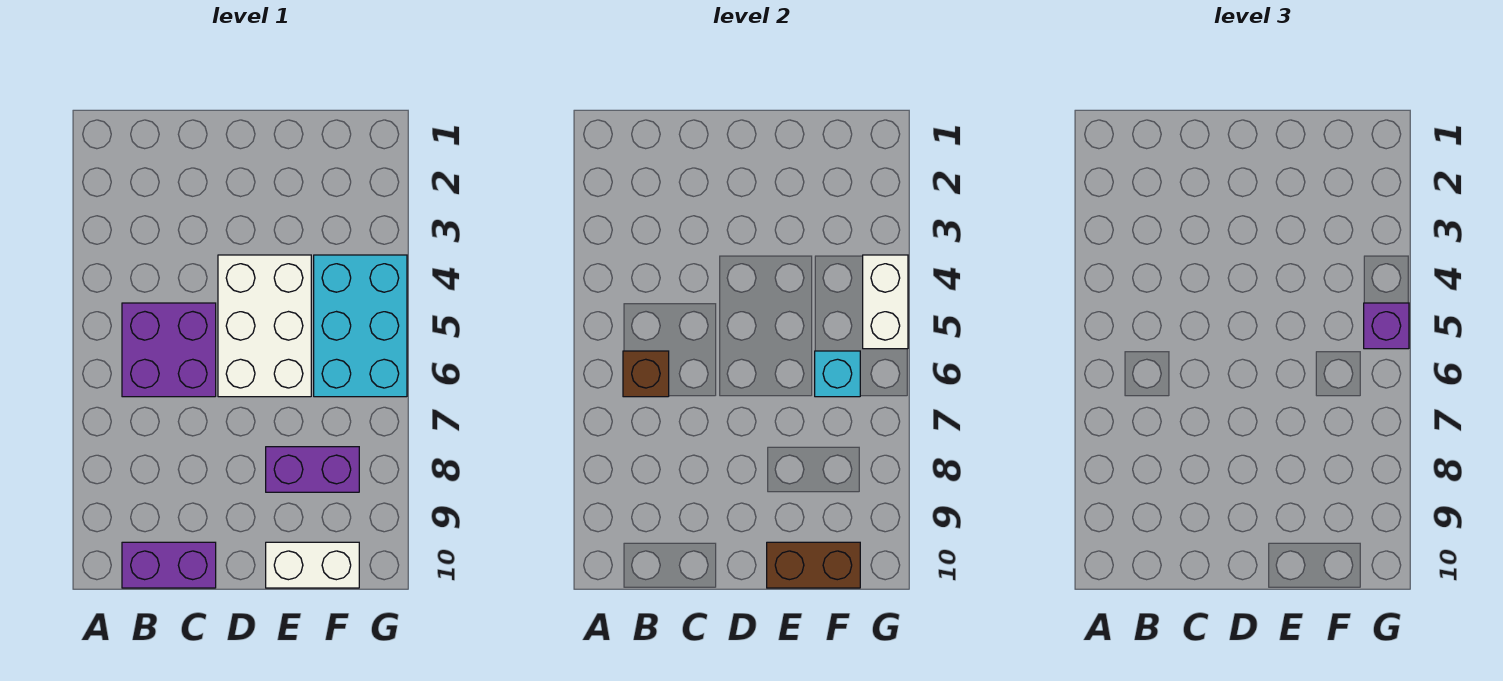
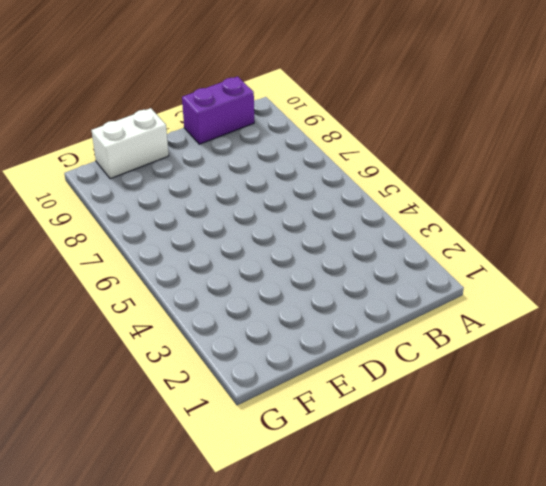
none -> purple 2x2 brick [122,303,216,397]
none -> white 2x3 brick [218,255,311,397]

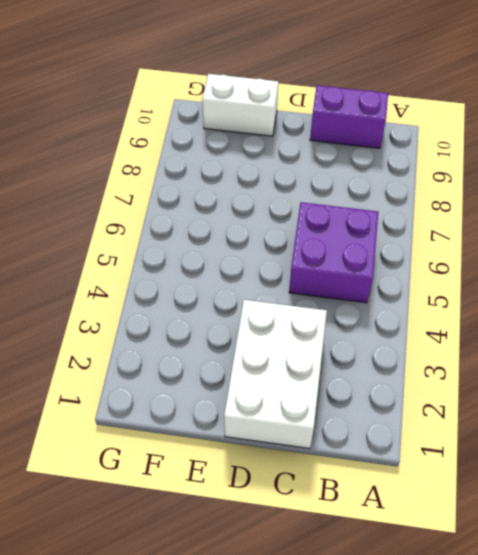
white 2x3 brick [224,300,327,448] -> white 2x3 brick moved to [218,255,311,397]
none -> purple 1x2 brick [266,447,359,492]
none -> cyan 2x3 brick [314,255,407,397]

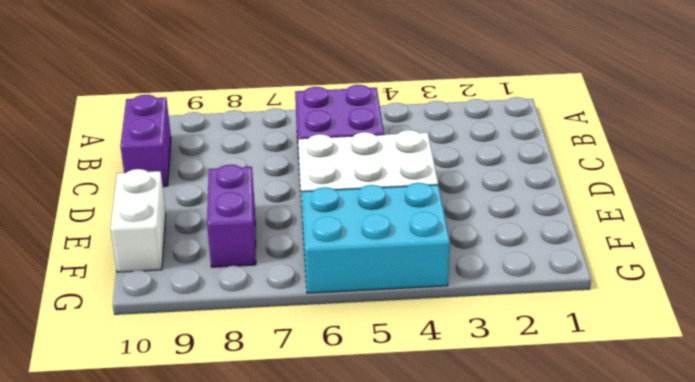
none -> brown 1x1 brick [623,351,669,397]
none -> brown 1x2 brick [767,542,860,588]

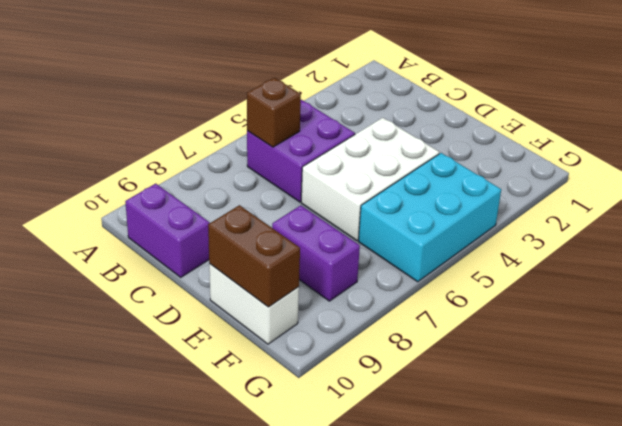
none -> cyan 1x1 brick [815,351,860,397]
none -> white 1x2 brick [863,255,908,349]

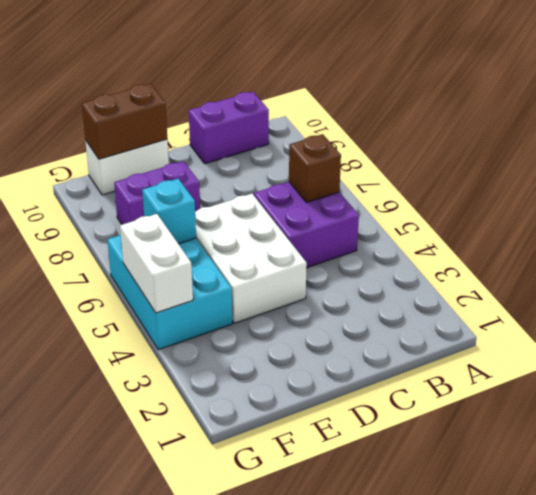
none -> purple 1x1 brick [1364,303,1409,349]

